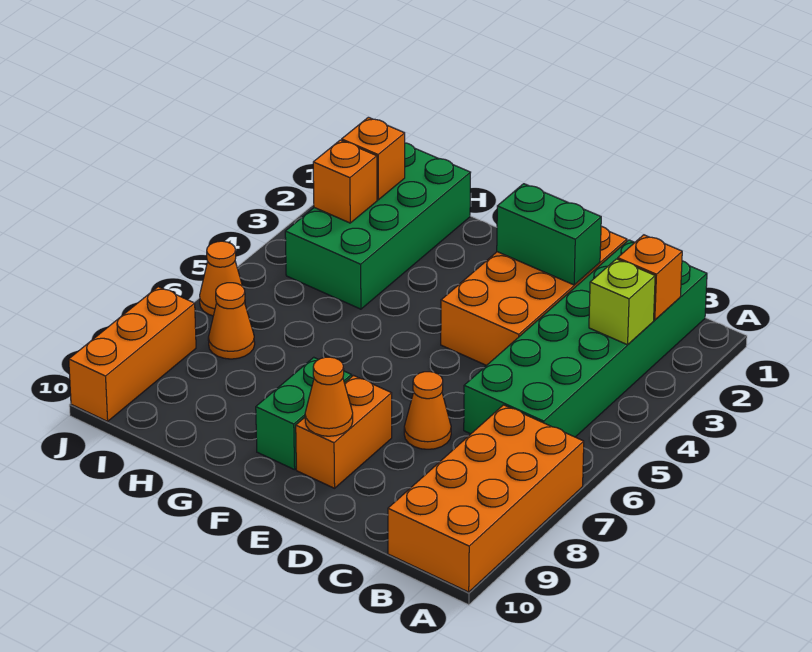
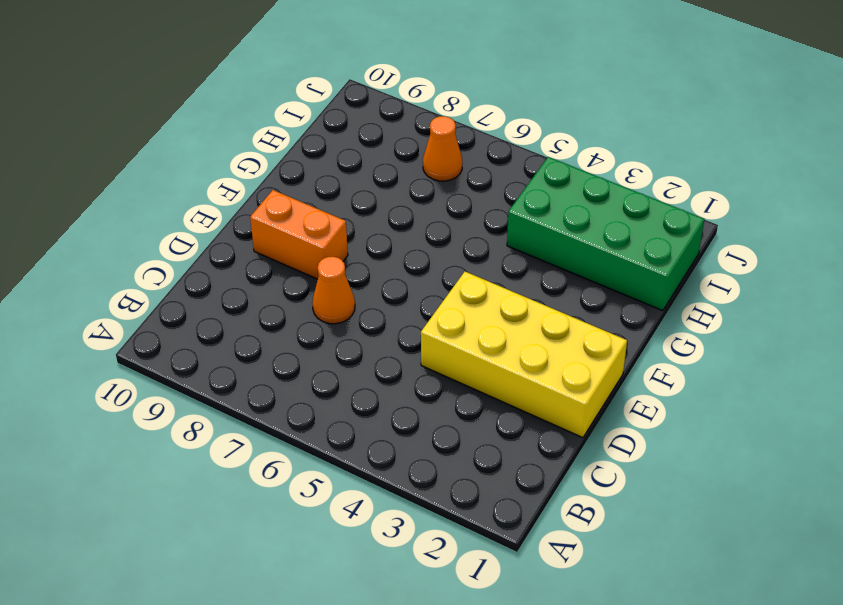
yellow 2x4 brick [421,272,627,438] -> orange 2x4 brick [441,226,627,366]
none -> orange 2x4 brick [388,405,584,592]
none -> green 2x6 brick [464,240,707,437]
none -> green 1x2 brick [256,357,352,470]

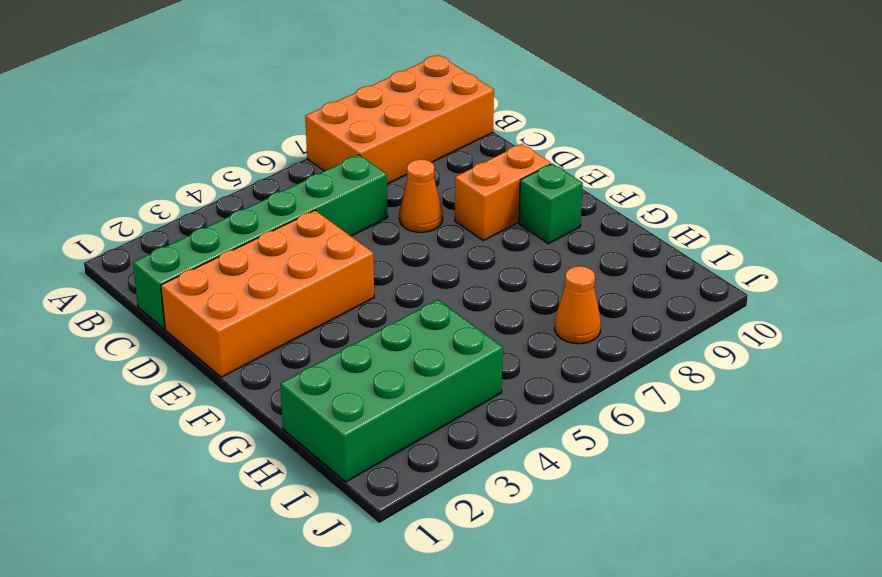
green 1x6 brick [133,155,388,329] -> green 2x6 brick [464,240,707,437]
green 1x1 brick [519,164,583,244] -> green 1x2 brick [256,357,352,470]
none -> orange 1x1 cone [200,241,245,316]
none -> orange 1x3 brick [69,287,196,421]
none -> orange 1x1 brick [618,235,682,320]

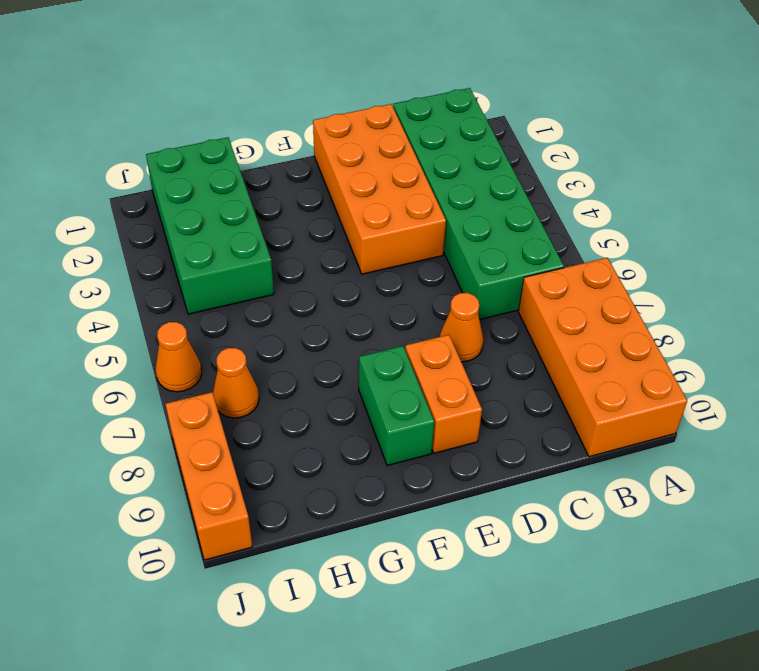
none -> orange 1x1 brick [618,235,682,320]
none -> lime 1x1 brick [589,259,655,345]
none -> green 1x2 brick [497,184,601,285]

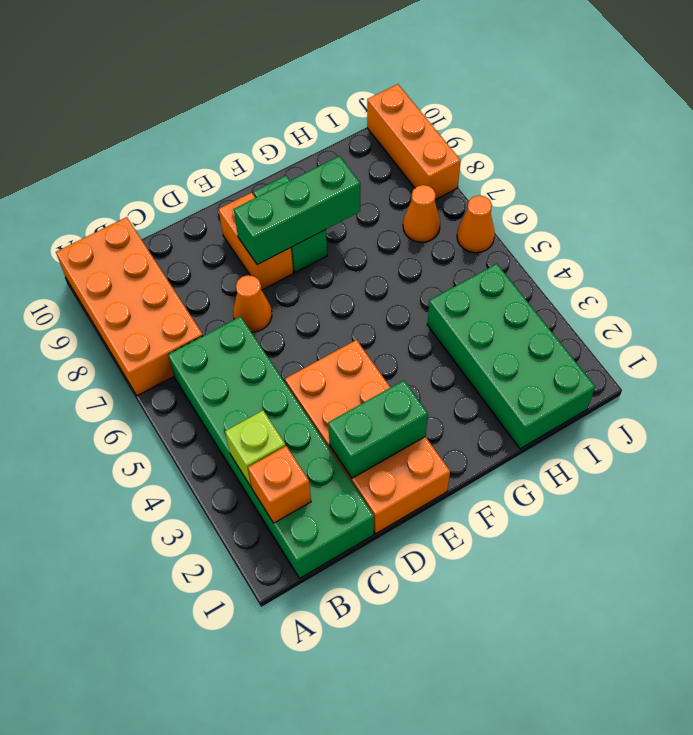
green 1x3 brick [234,156,360,265] -> none
none -> orange 1x1 cone [305,357,353,436]
none -> orange 1x1 brick [342,117,405,200]
none -> orange 1x1 brick [313,140,377,223]

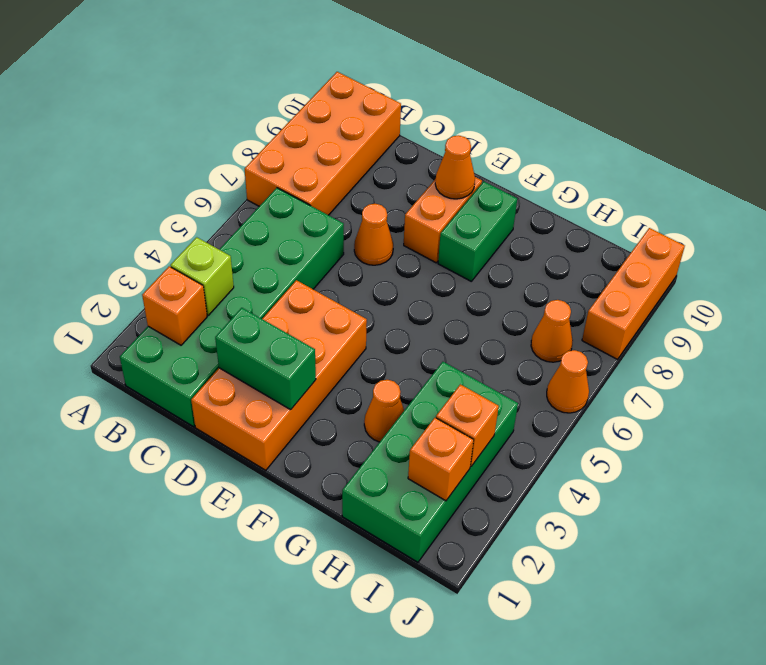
orange 1x1 cone [364,380,404,442] -> none

